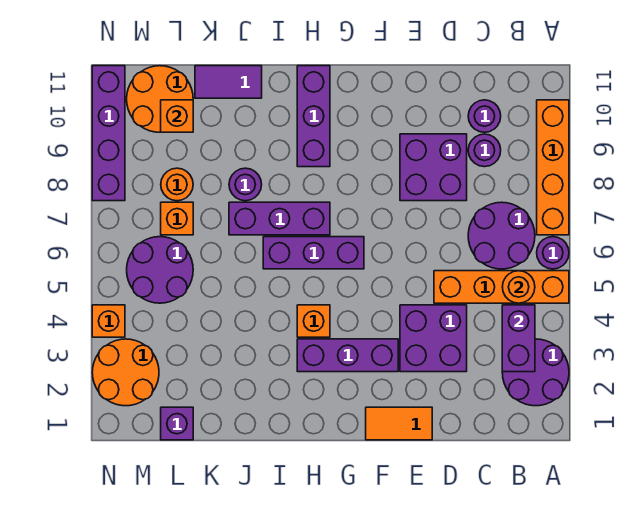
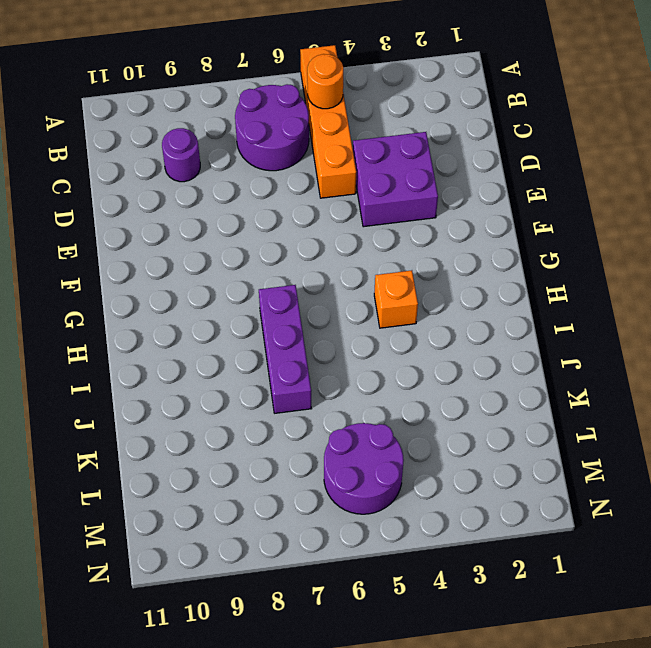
none -> purple 2x2 round brick [502,339,569,406]
none -> purple 1x1 round brick [537,237,569,269]
none -> orange 1x4 brick [537,100,569,235]

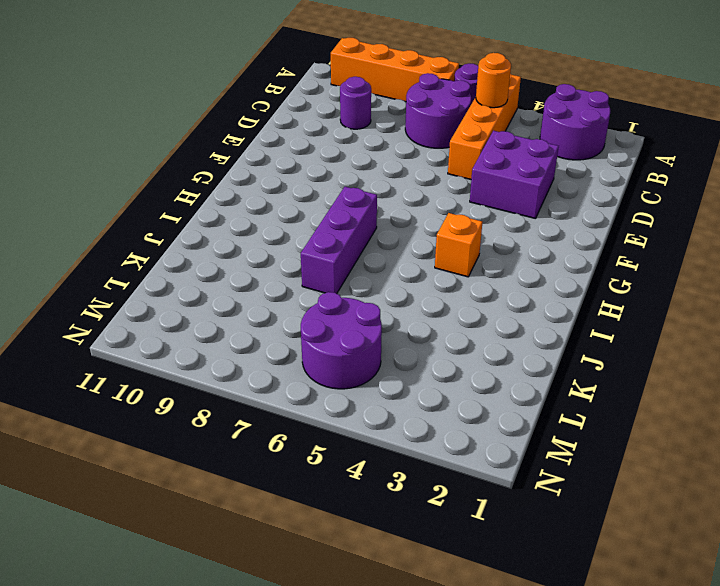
none -> purple 1x1 round brick [468,100,501,132]
none -> purple 2x2 brick [400,134,467,201]
none -> orange 1x2 tile [366,407,432,440]

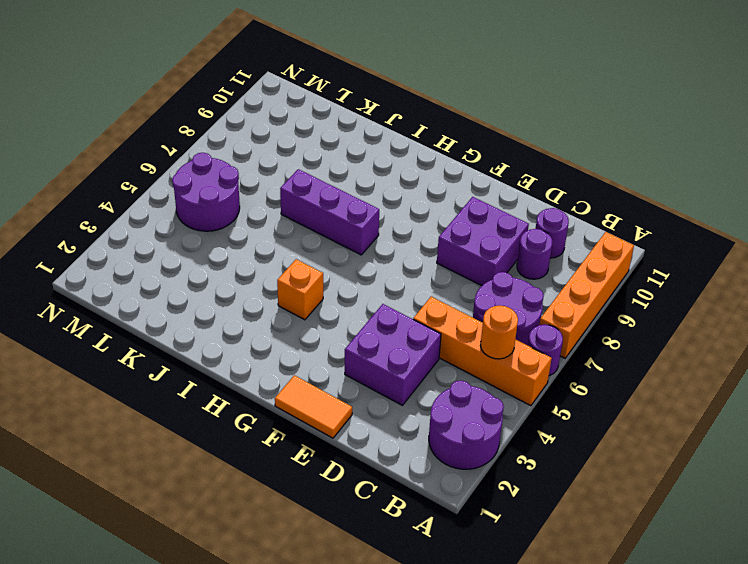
none -> purple 1x3 brick [297,339,398,372]
none -> purple 1x3 brick [263,237,364,269]
none -> purple 1x3 brick [297,66,330,167]

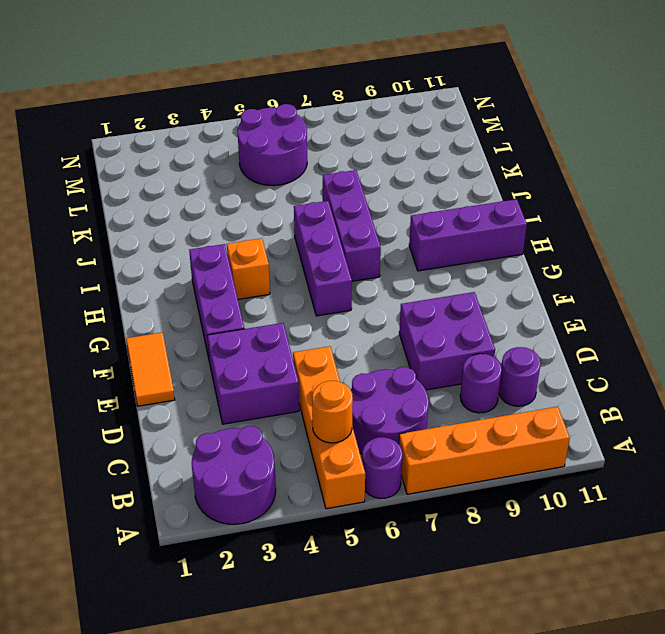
none -> purple 1x1 round brick [229,168,262,201]
none -> purple 1x2 tile [195,66,262,98]
none -> purple 1x1 brick [161,407,193,440]

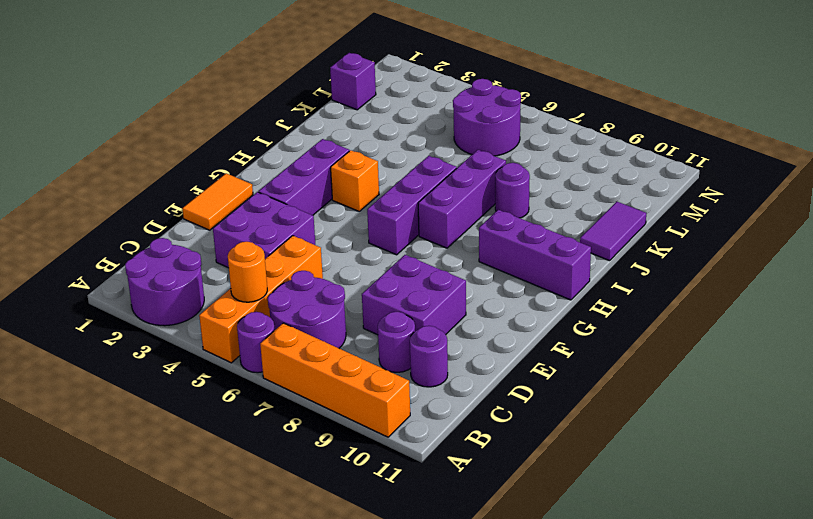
none -> orange 1x1 brick [161,202,193,235]
none -> orange 1x1 round brick [161,168,193,201]
none -> orange 2x2 round brick [127,66,193,132]

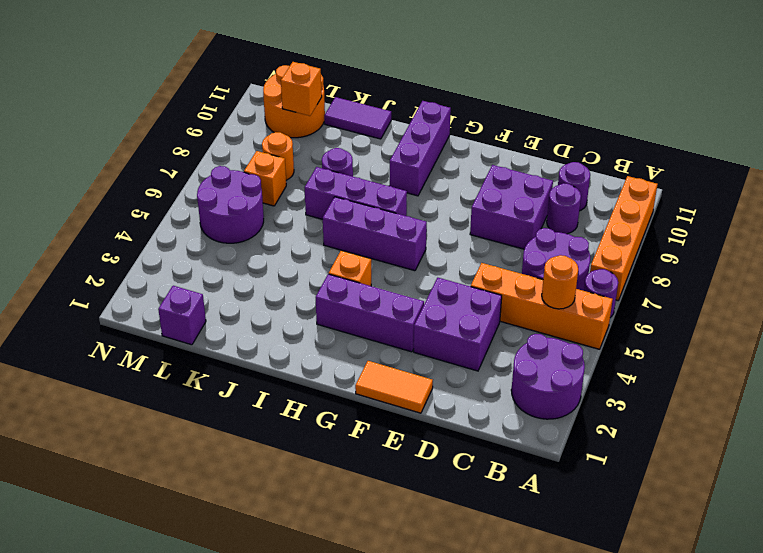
none -> orange 2x2 round brick [92,339,159,406]
none -> orange 1x1 brick [92,305,125,337]
none -> purple 1x4 brick [92,66,125,201]

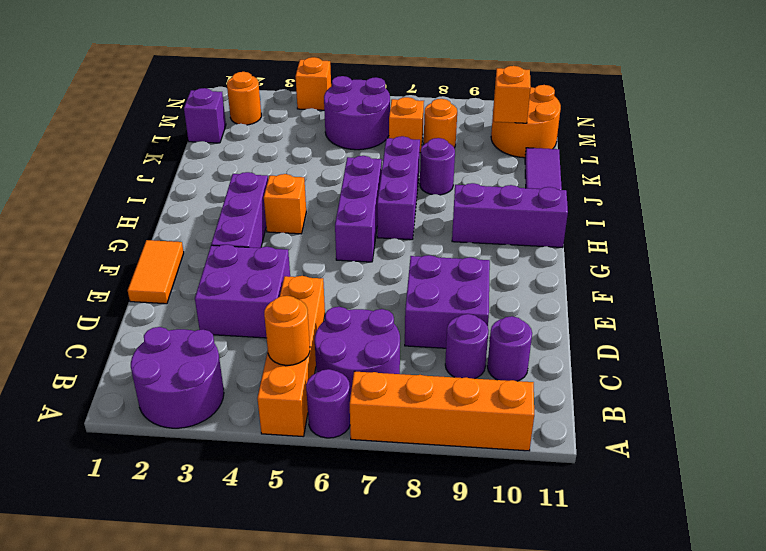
orange 1x1 round brick [227,72,261,125] -> orange 2x2 round brick [92,339,159,406]
none -> purple 1x4 brick [92,66,125,201]
none -> purple 1x2 brick [502,305,535,372]

